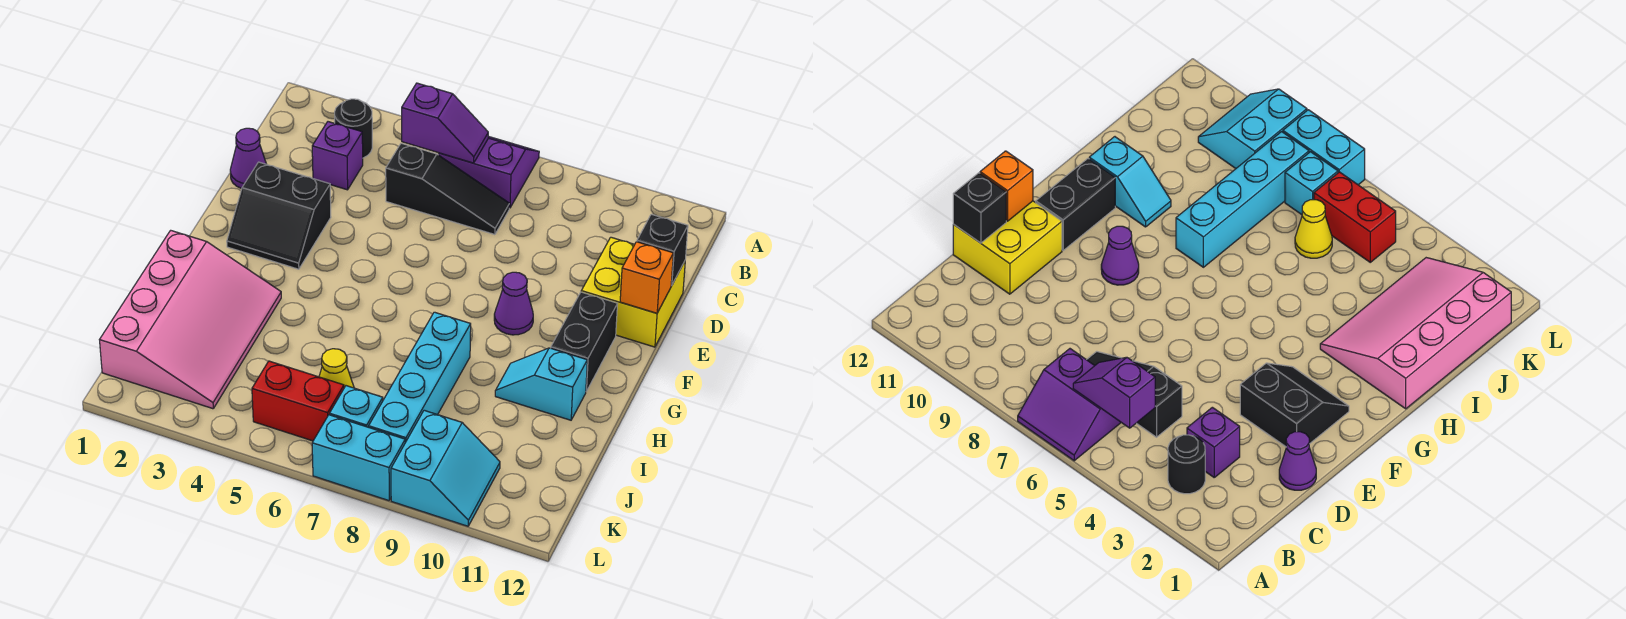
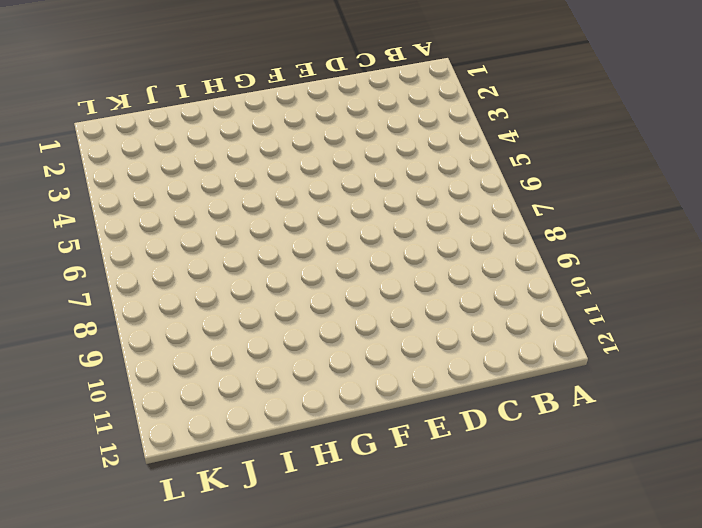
none -> purple 2x2 slope [438,136,539,208]
none -> black 1x1 round brick [335,99,372,158]
none -> purple 1x1 brick [312,122,363,190]

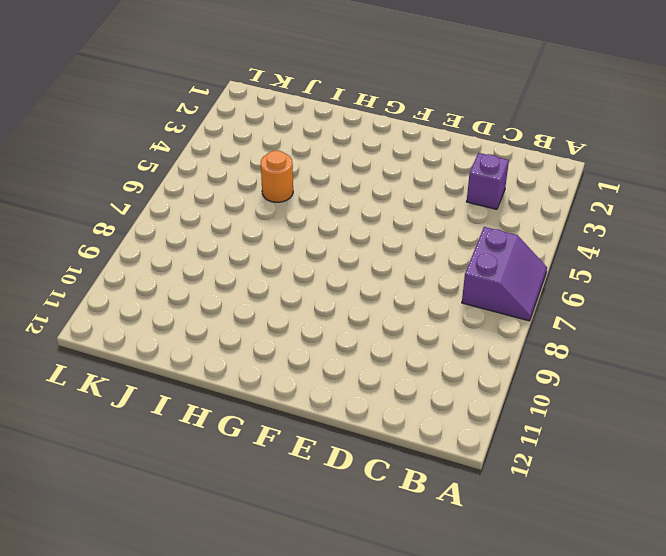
orange 1x1 round brick [261,151,293,202] -> none
none -> black 1x1 round brick [335,99,372,158]
none -> black 1x3 slope [386,143,510,235]
none -> purple 1x1 cone [230,128,266,189]

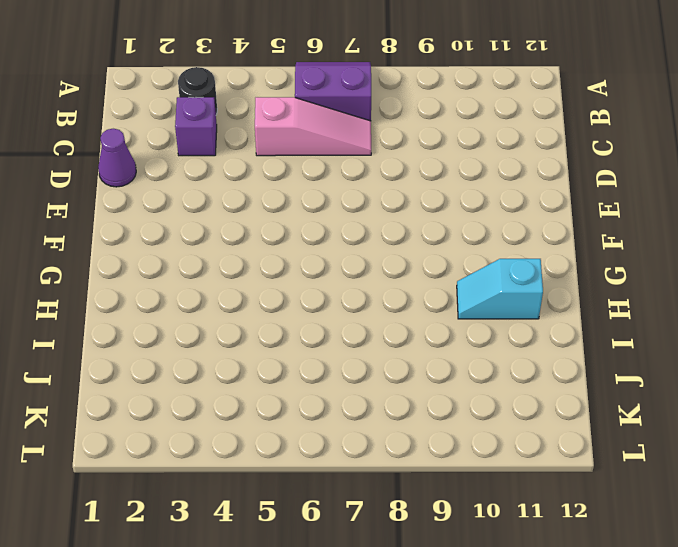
pink 1x3 slope [255,97,371,156] -> black 1x3 slope [386,143,510,235]
none -> yellow 2x2 brick [581,237,685,347]
none -> black 2x2 slope [227,162,331,269]
none -> purple 1x1 cone [494,272,533,335]

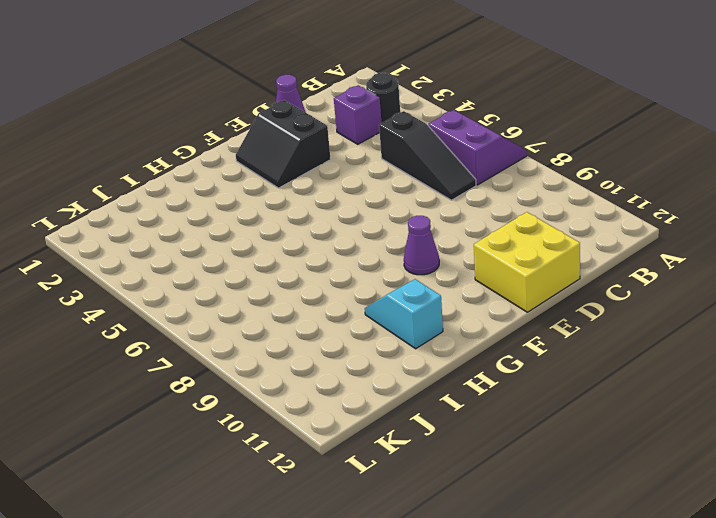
none -> black 1x2 brick [551,292,617,391]
none -> pink 3x4 slope [100,230,281,409]
none -> cyan 1x4 brick [369,312,471,442]

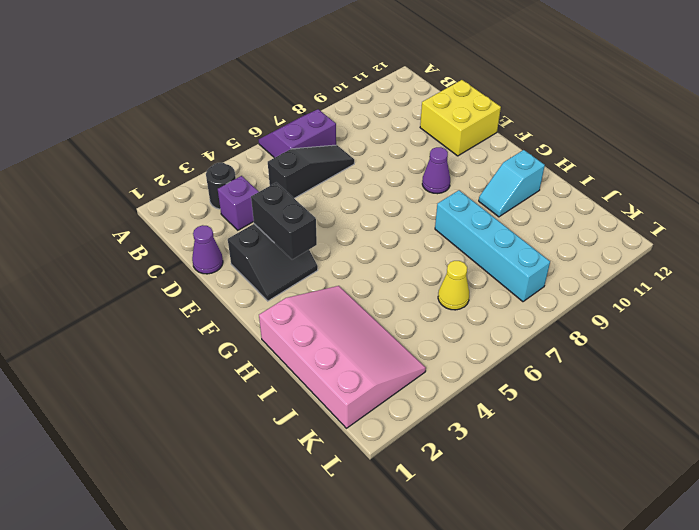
black 1x2 brick [251,183,317,260] -> black 1x2 brick moved to [551,292,617,391]
none -> red 1x2 brick [252,361,344,441]
none -> cyan 1x1 brick [330,386,383,427]
none -> cyan 2x2 slope [391,410,500,526]

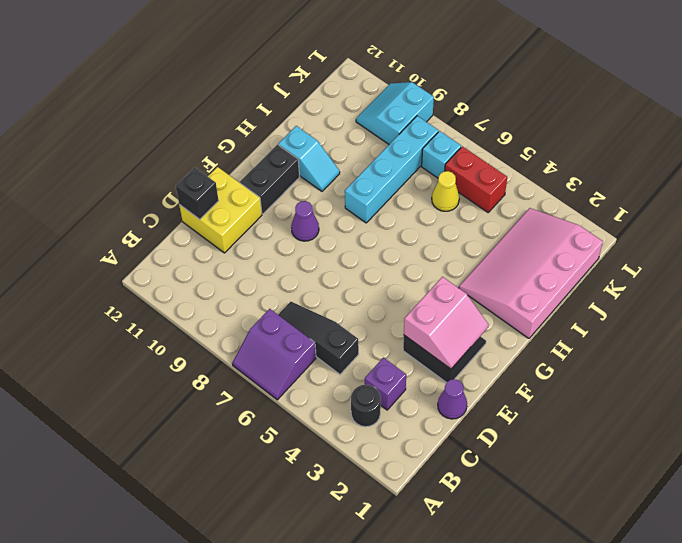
pink 2x2 slope [404,277,488,369] -> none
none -> cyan 1x2 brick [312,415,405,501]
none -> purple 1x2 slope [402,83,488,163]
none -> orange 1x1 brick [620,242,673,313]

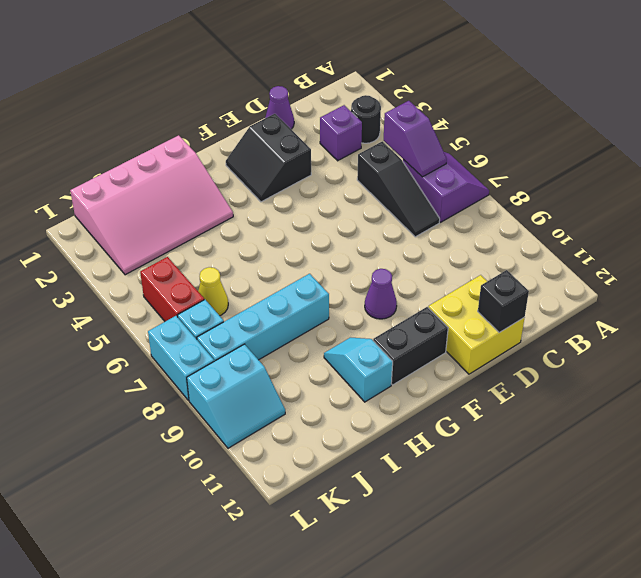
none -> orange 1x1 brick [620,242,673,313]

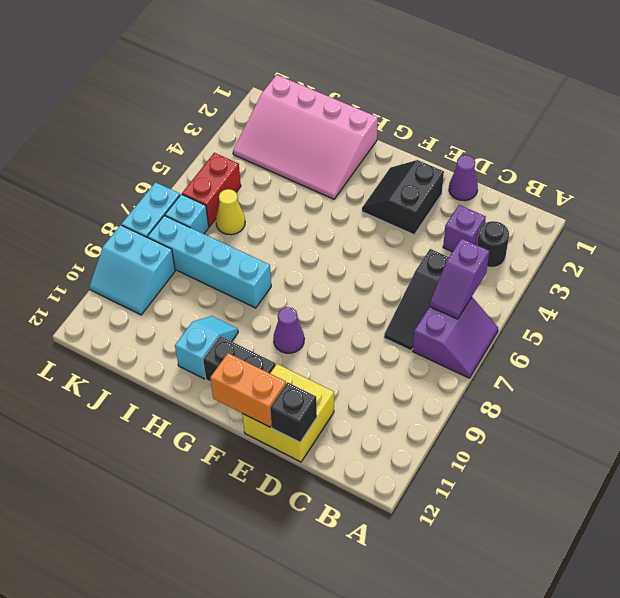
orange 1x2 brick [210,353,286,427] -> orange 1x1 brick [620,242,673,313]

